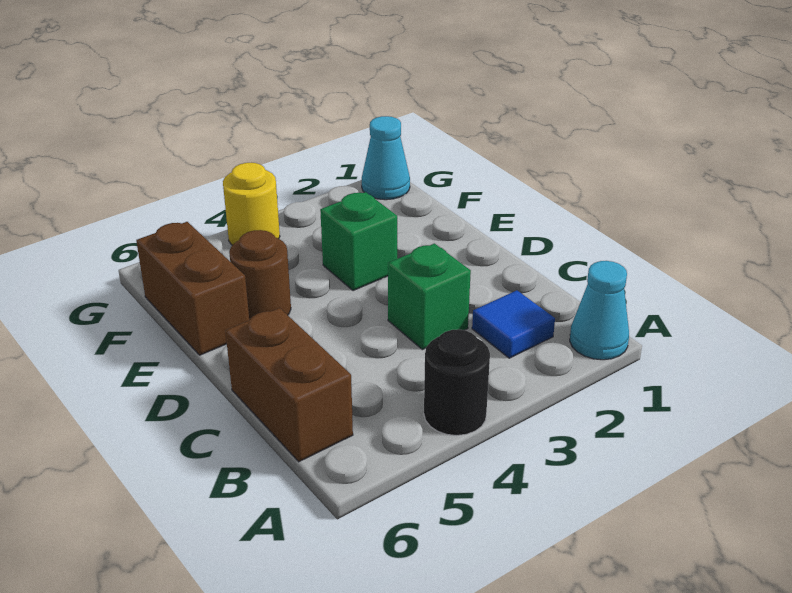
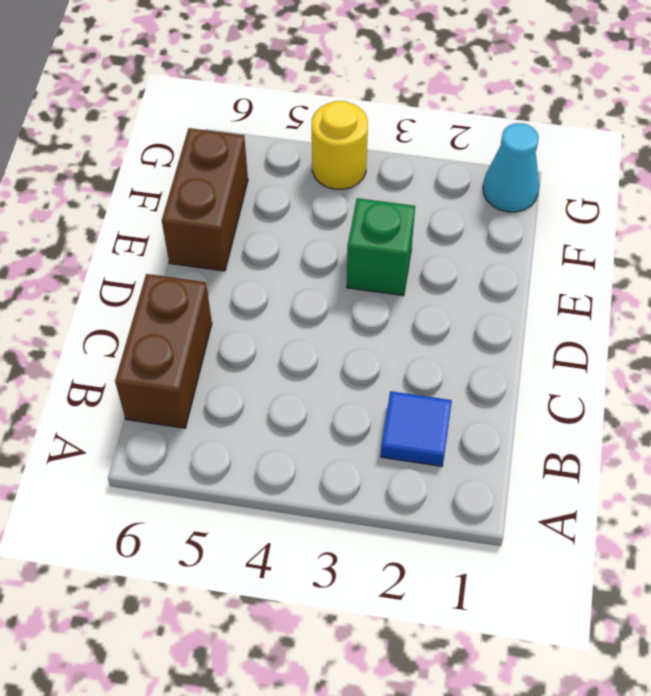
none -> cyan 1x1 cone [570,261,629,360]
none -> black 1x1 round brick [424,329,490,436]

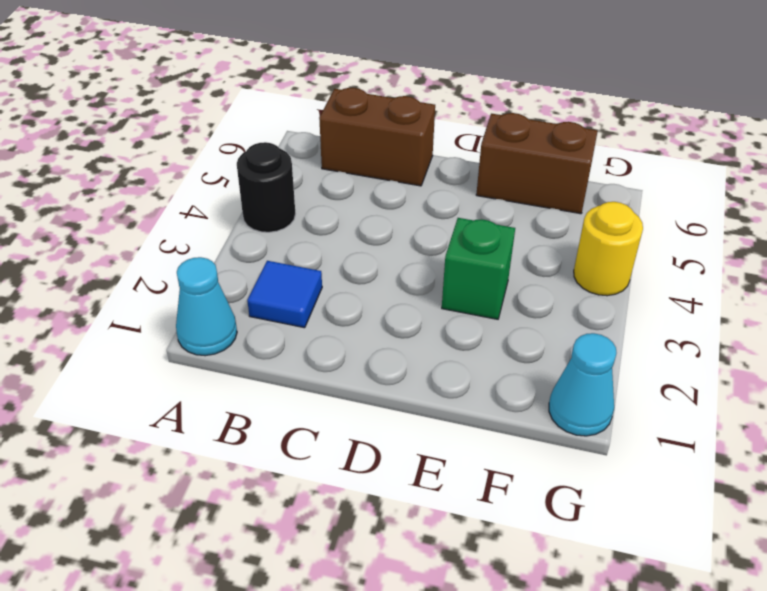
none -> green 1x1 brick [388,244,471,350]
none -> brown 1x1 round brick [229,230,291,320]

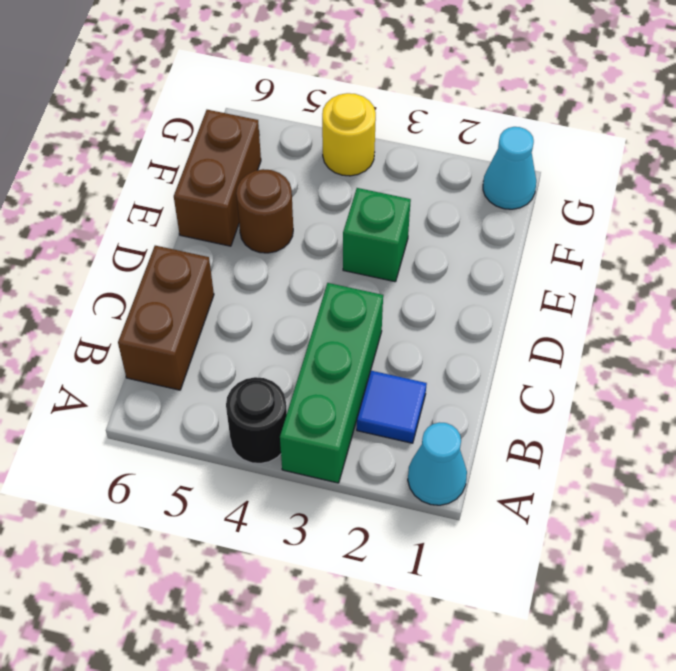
green 1x3 brick [280,283,383,483] -> green 1x1 brick [388,244,471,350]

